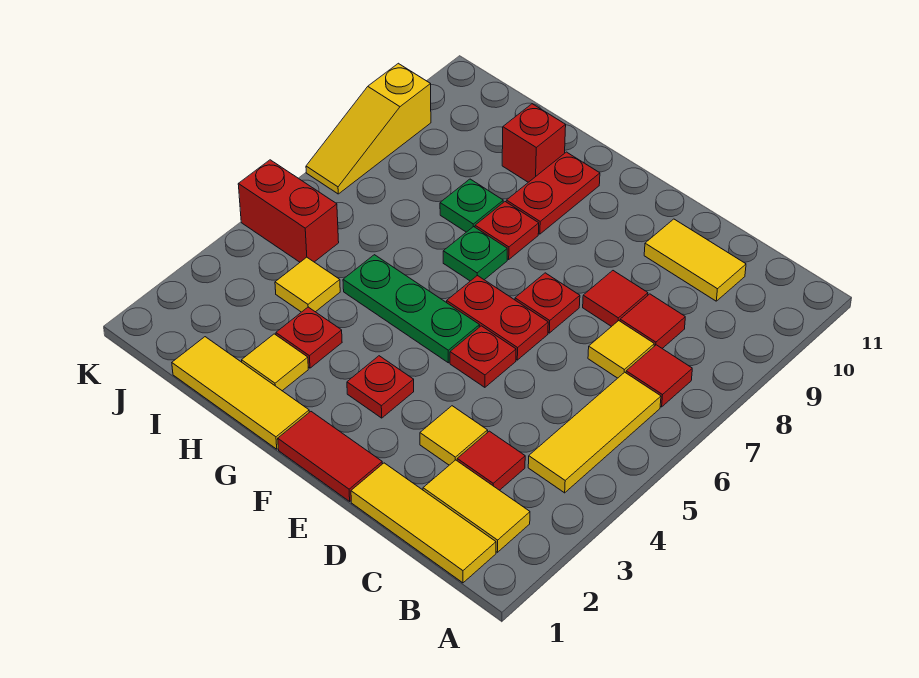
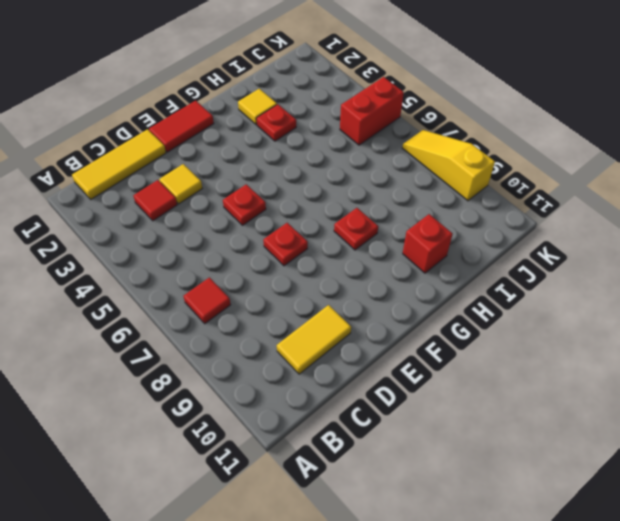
none -> yellow 1x2 tile [423,460,530,552]
none -> yellow 1x3 tile [528,372,661,493]
none -> yellow 1x1 tile [588,321,654,378]

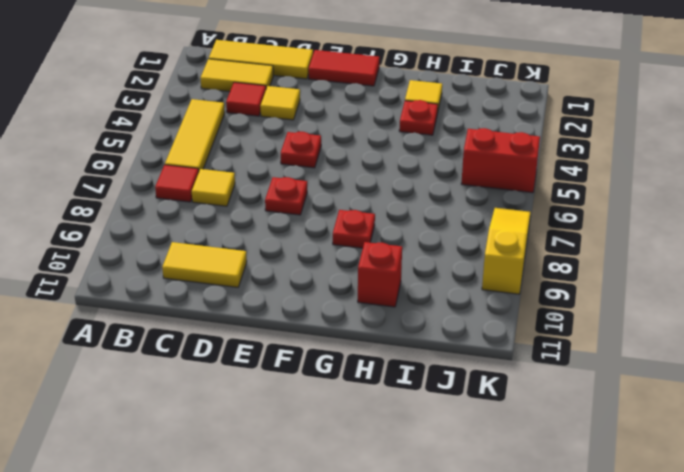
none -> red 1x1 tile [620,294,685,348]
none -> red 1x1 tile [583,271,648,327]
none -> red 1x2 plate [447,275,548,360]

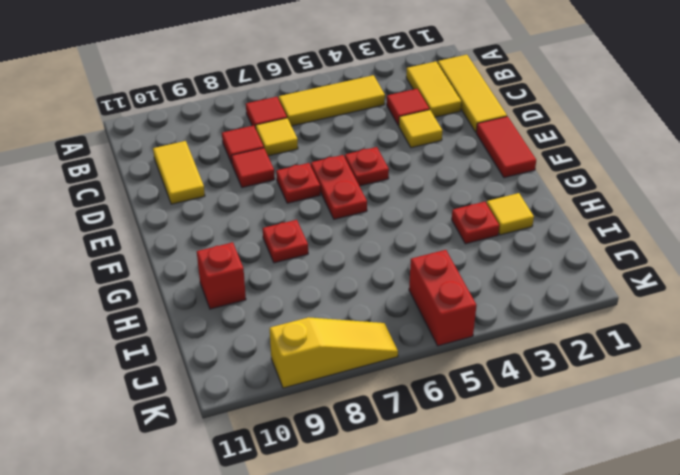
none -> red 1x1 plate [347,356,414,418]
none -> green 1x3 plate [343,255,480,363]
none -> yellow 1x3 tile [172,337,309,449]

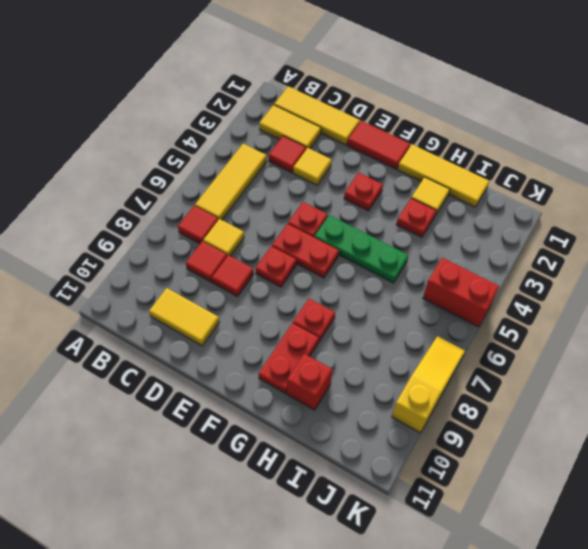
none -> green 1x1 plate [443,227,507,281]
none -> green 1x1 plate [440,179,503,232]
none -> yellow 1x1 tile [275,257,340,312]

